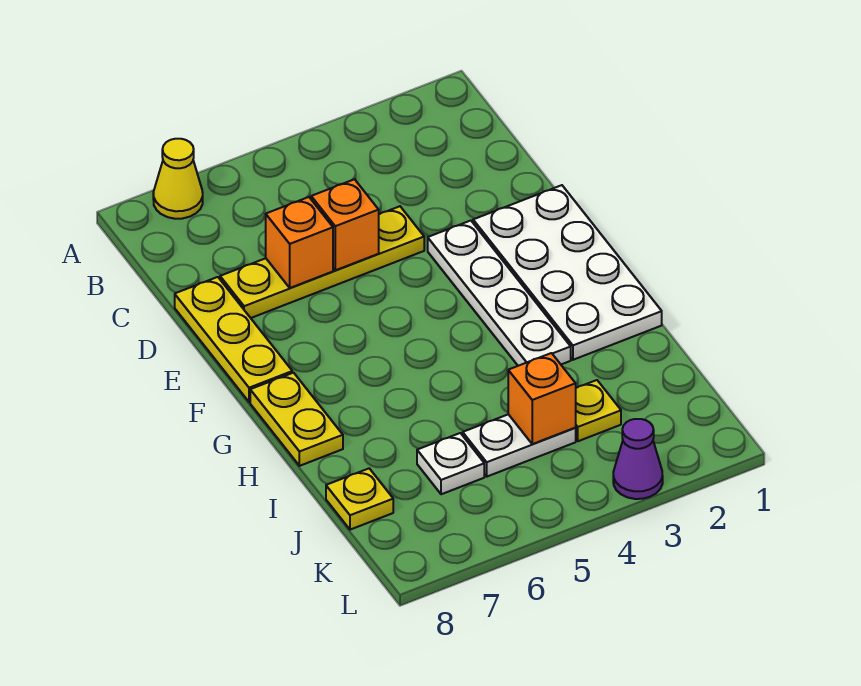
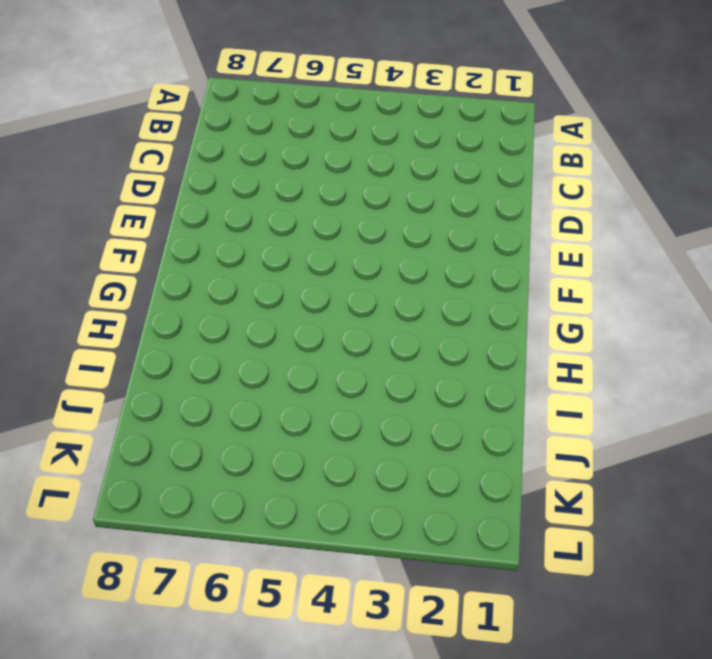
none -> yellow 1x1 cone [153,139,203,219]
none -> yellow 1x4 plate [220,206,424,318]
none -> yellow 1x3 plate [175,277,292,402]

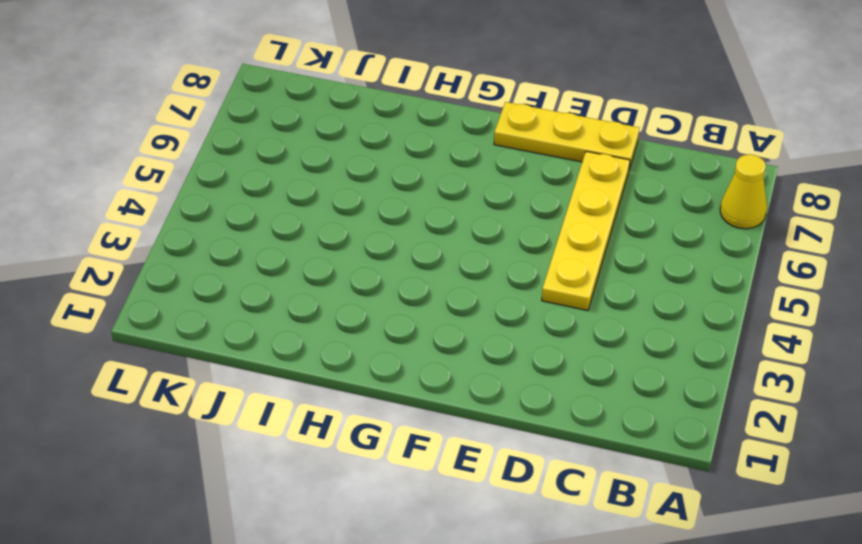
none -> white 2x4 plate [473,185,662,360]
none -> white 1x4 plate [428,221,571,366]
none -> yellow 1x2 plate [250,373,343,466]

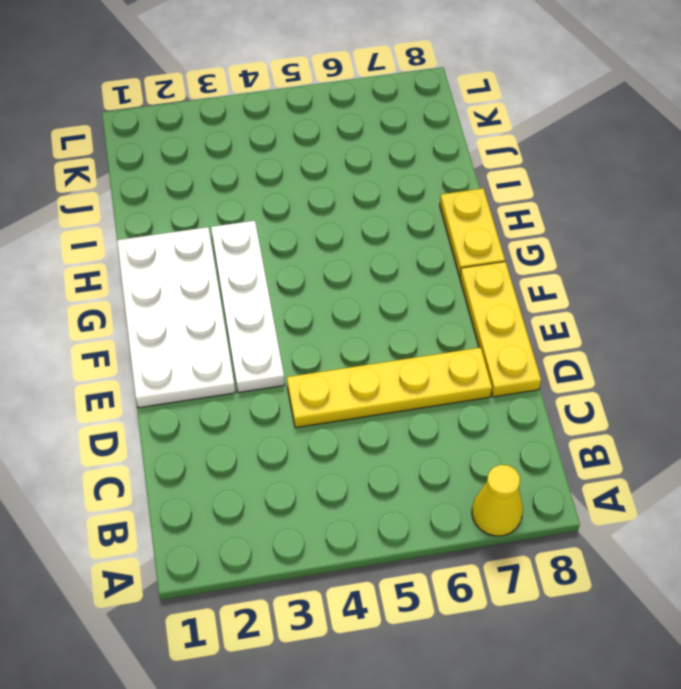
none -> yellow 1x1 plate [576,380,621,441]
none -> white 1x2 plate [463,414,576,477]
none -> white 1x1 plate [417,433,484,494]

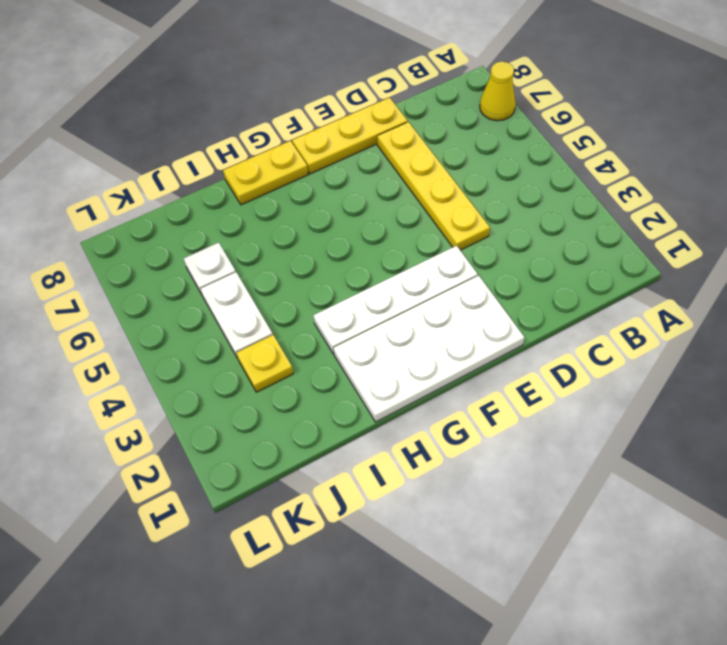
none -> yellow 1x1 plate [326,469,393,530]
none -> purple 1x1 cone [613,419,663,499]
none -> orange 1x1 brick [311,179,379,270]

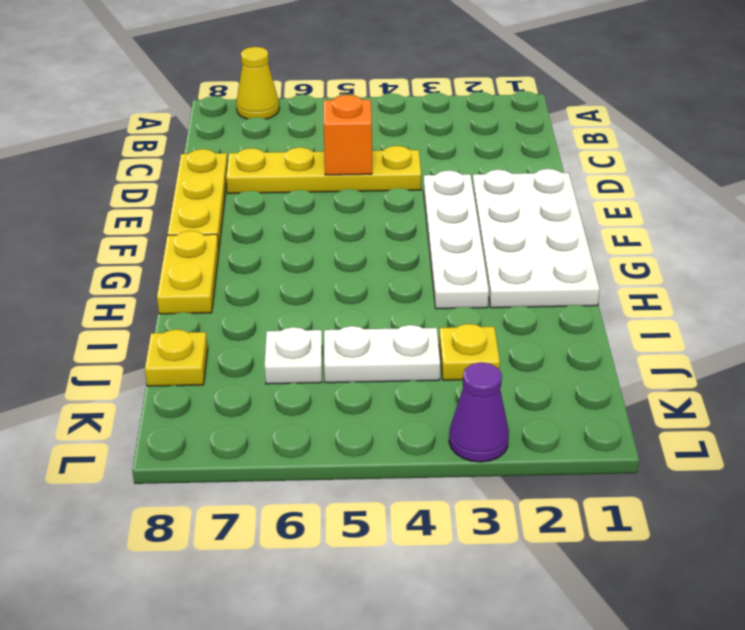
none -> orange 1x1 brick [266,197,333,288]
none -> orange 1x1 brick [508,353,576,444]

